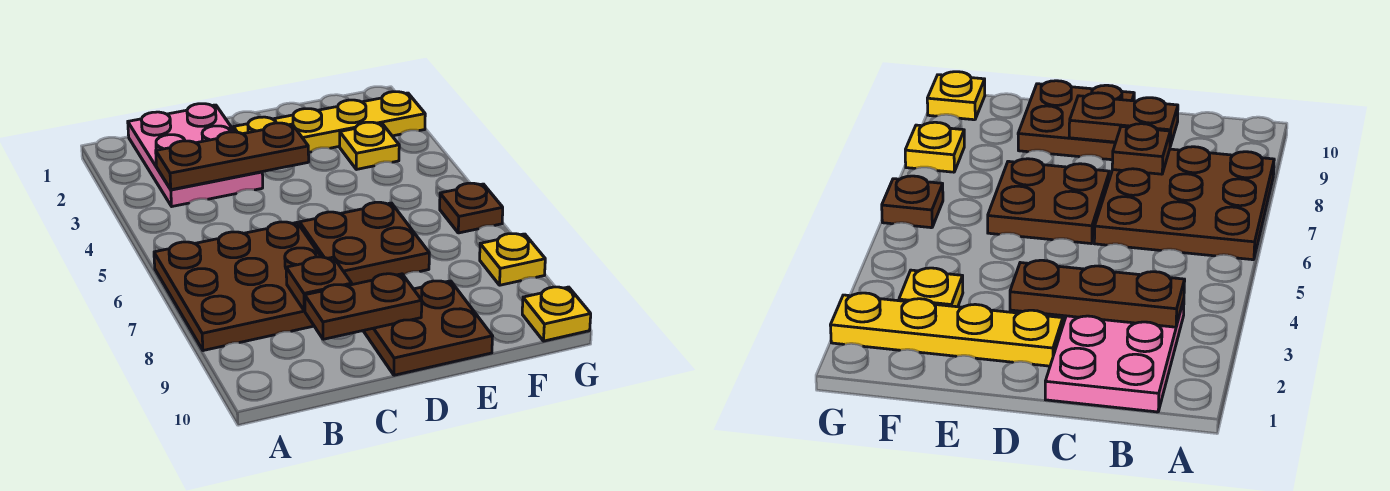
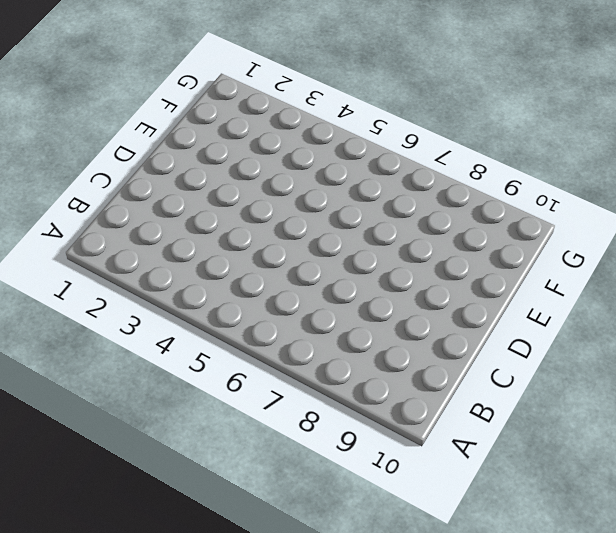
none -> brown 3x3 plate [154,222,321,351]
none -> pink 2x3 plate [128,104,263,206]
none -> yellow 1x4 plate [233,92,425,153]

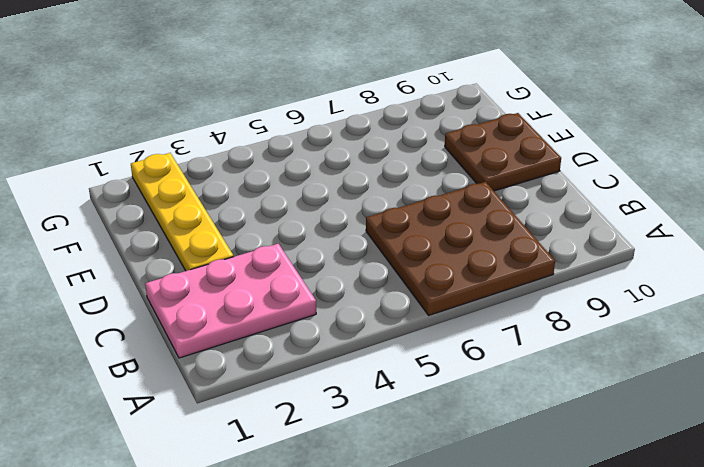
none -> brown 2x2 plate [300,202,429,285]
none -> yellow 1x1 plate [340,122,399,169]
none -> brown 1x1 plate [440,183,503,233]

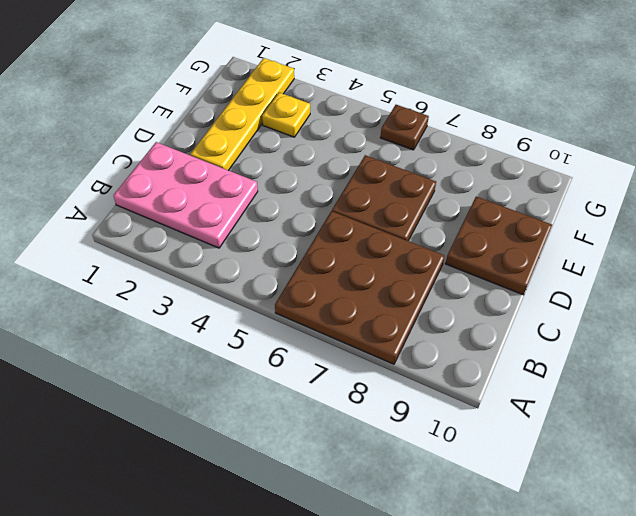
none -> yellow 1x1 plate [480,234,545,285]
none -> yellow 1x1 plate [522,287,591,341]
none -> brown 1x3 plate [156,123,309,190]

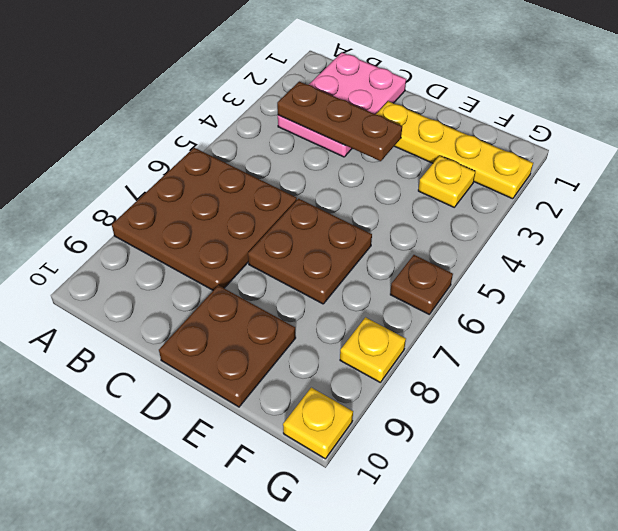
none -> brown 1x1 plate [286,257,352,311]
none -> brown 1x2 plate [305,274,422,339]

